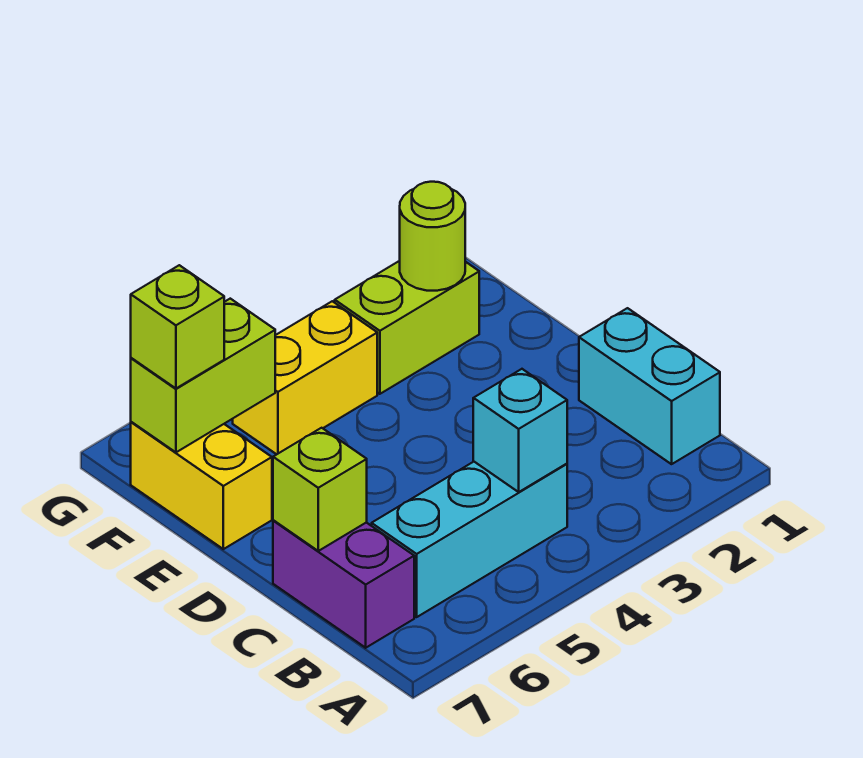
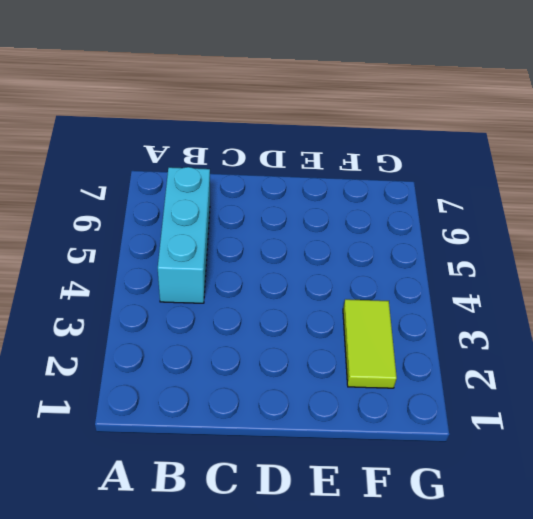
lime 1x2 tile [343,299,397,388] -> lime 1x2 brick [335,261,479,394]
none -> cyan 1x2 brick [579,308,720,464]
none -> purple 1x2 brick [273,520,414,648]

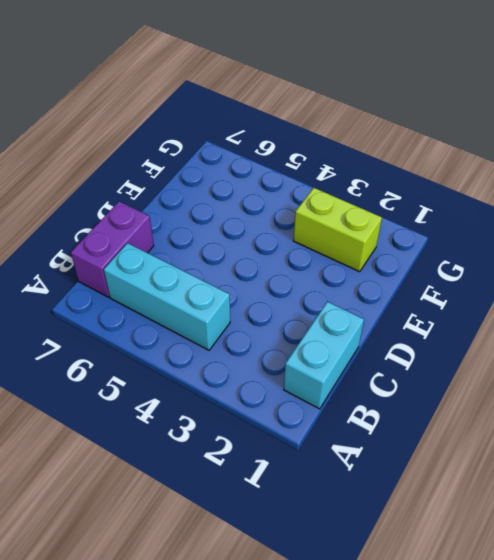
none -> yellow 1x2 brick [131,422,272,549]
none -> yellow 1x2 brick [233,301,377,454]

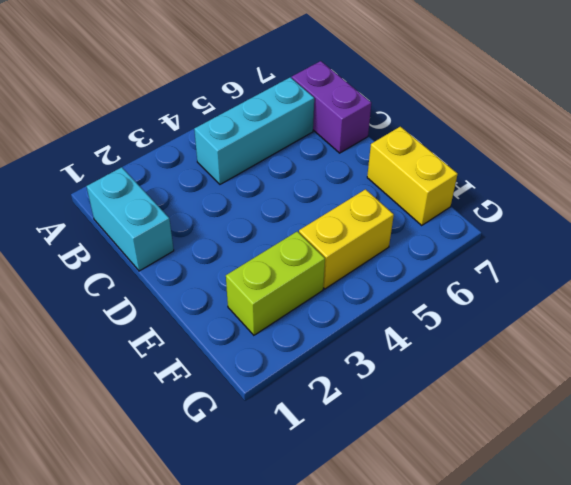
none -> cyan 1x1 brick [473,369,567,492]
none -> lime 1x1 brick [273,428,367,551]

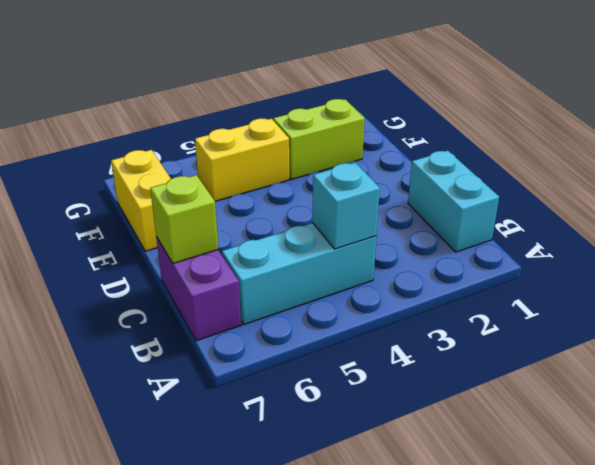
none -> lime 1x1 round brick [400,182,465,291]
none -> lime 1x2 brick [131,299,275,452]

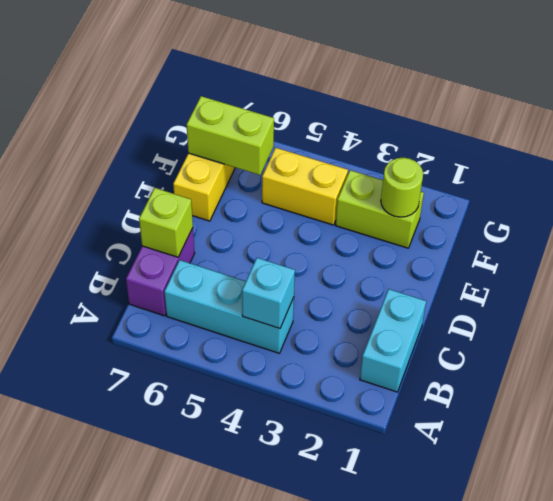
none -> lime 1x1 brick [131,265,224,388]

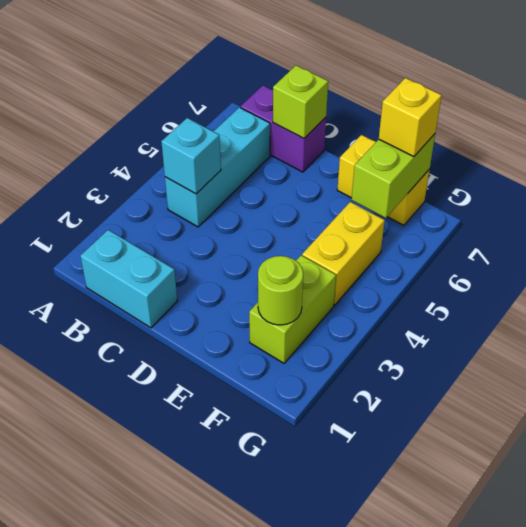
yellow 1x1 brick [379,78,442,157] -> lime 1x1 brick [131,265,224,388]

